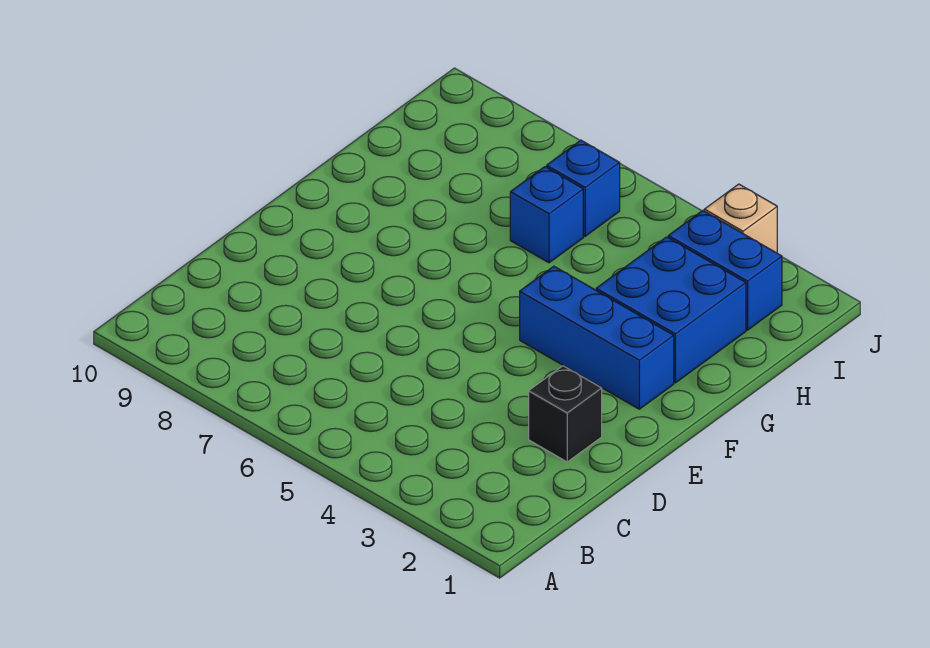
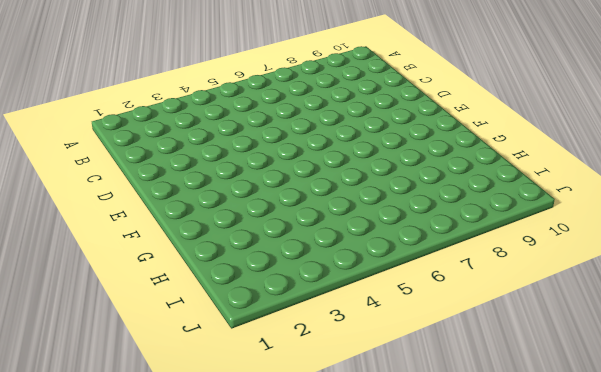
none -> black 1x1 brick [529,366,602,462]
none -> blue 1x3 brick [520,266,674,409]

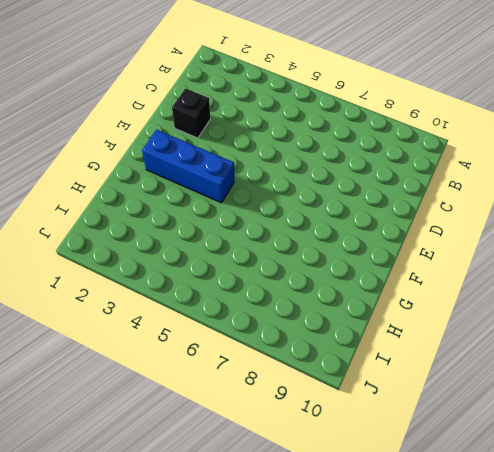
none -> blue 2x2 brick [596,237,746,383]
none -> blue 1x1 brick [510,167,583,263]

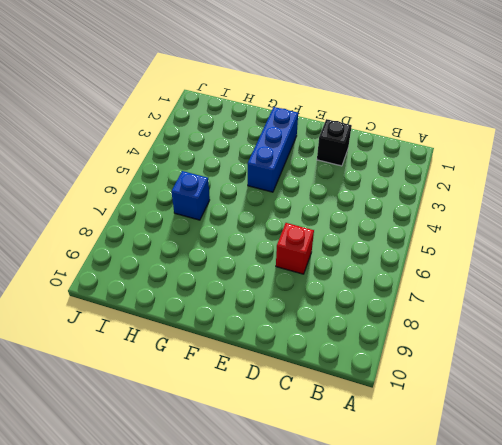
red 1x1 brick [276,223,314,274] -> none
none -> blue 2x2 brick [596,237,746,383]
none -> blue 1x2 brick [668,211,782,330]

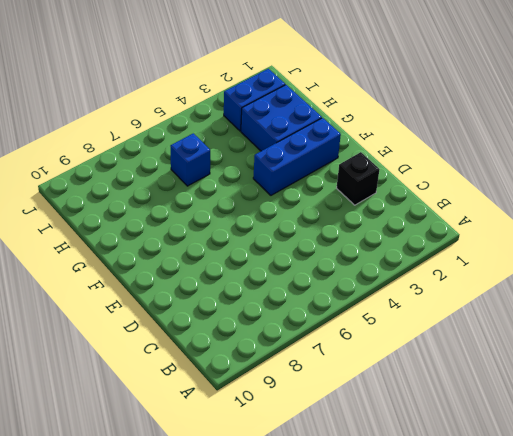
none -> blue 1x1 brick [547,140,620,236]
none -> tan 1x1 brick [704,184,777,253]

